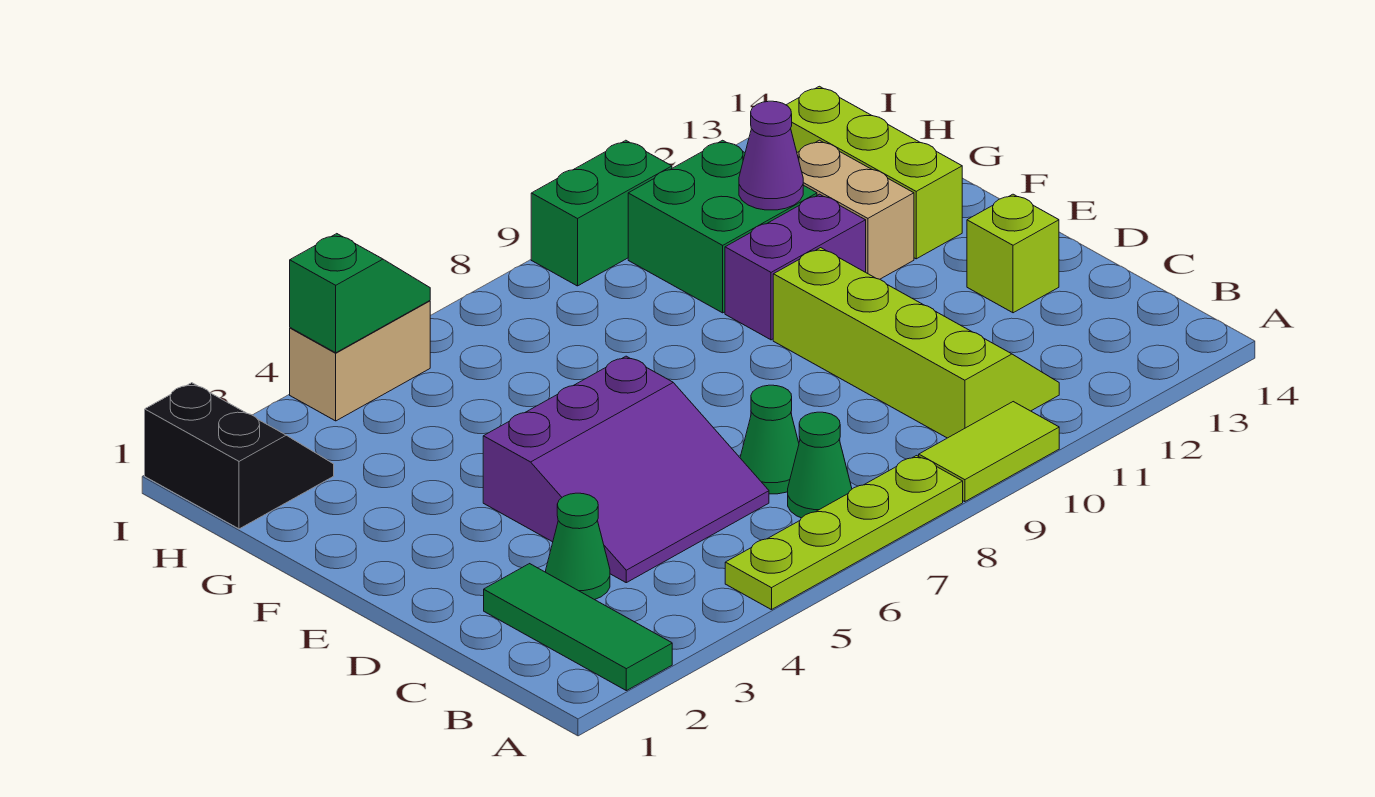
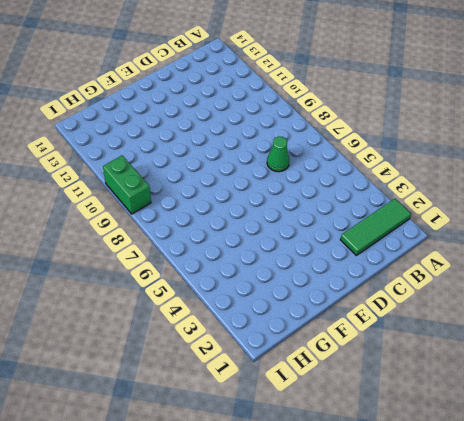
none -> lime 1x4 plate [725,456,963,610]
none -> lime 1x2 tile [919,402,1059,502]
none -> green 1x1 cone [788,412,852,518]

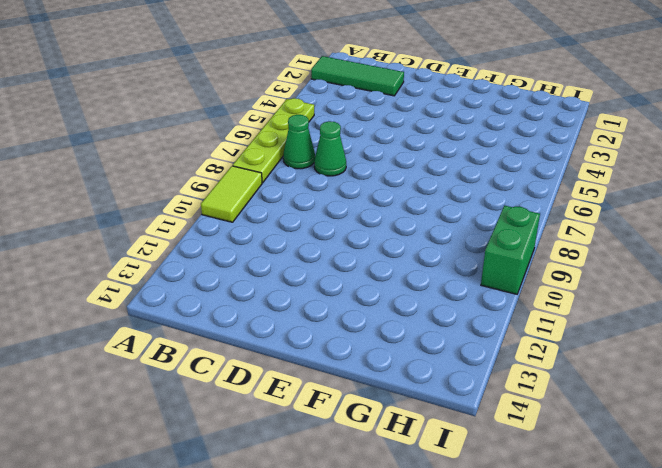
none -> lime 2x4 slope [773,248,1059,438]
none -> green 1x1 cone [546,493,610,600]
none -> purple 3x3 slope [483,356,769,583]

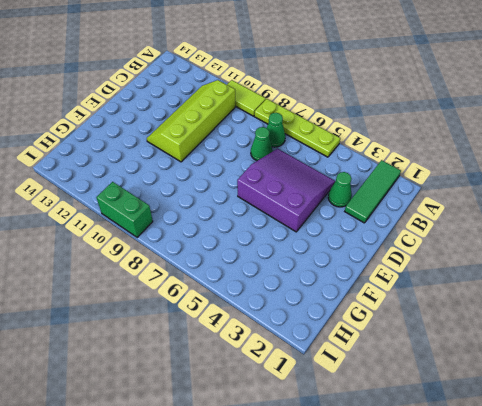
none -> lime 1x1 brick [967,194,1059,313]
none -> purple 1x2 brick [725,194,866,340]
none -> tan 1x2 brick [797,140,914,279]

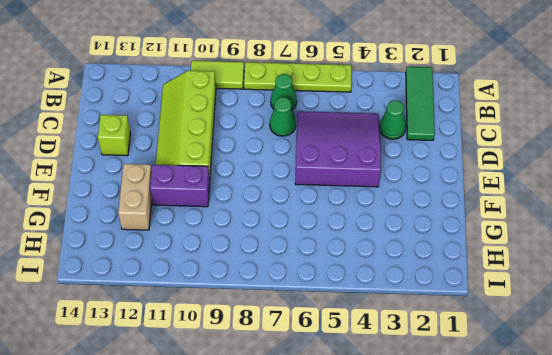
none -> lime 1x3 brick [787,86,962,259]
none -> green 2x2 brick [628,140,817,313]
none -> black 2x2 slope [145,383,334,529]

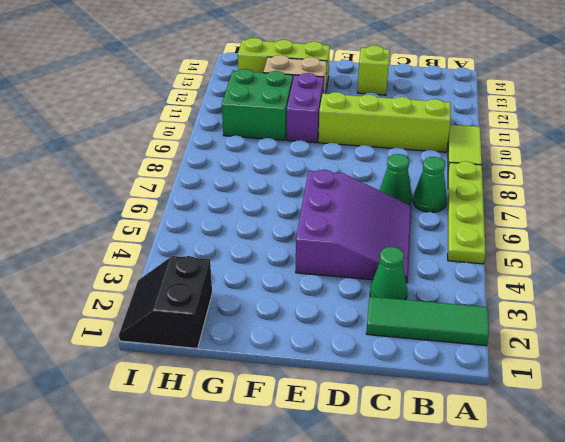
black 2x2 slope [119,256,212,348] -> black 2x2 slope turned to [145,383,334,529]
none -> tan 1x2 brick [290,301,430,421]
none -> green 1x2 brick [531,140,672,286]
none -> purple 1x1 cone [739,101,803,210]

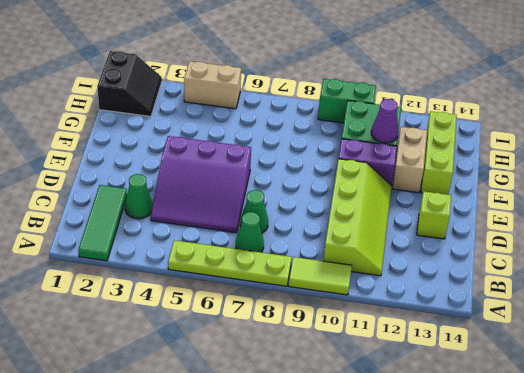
none -> green 1x2 slope [290,234,430,353]

